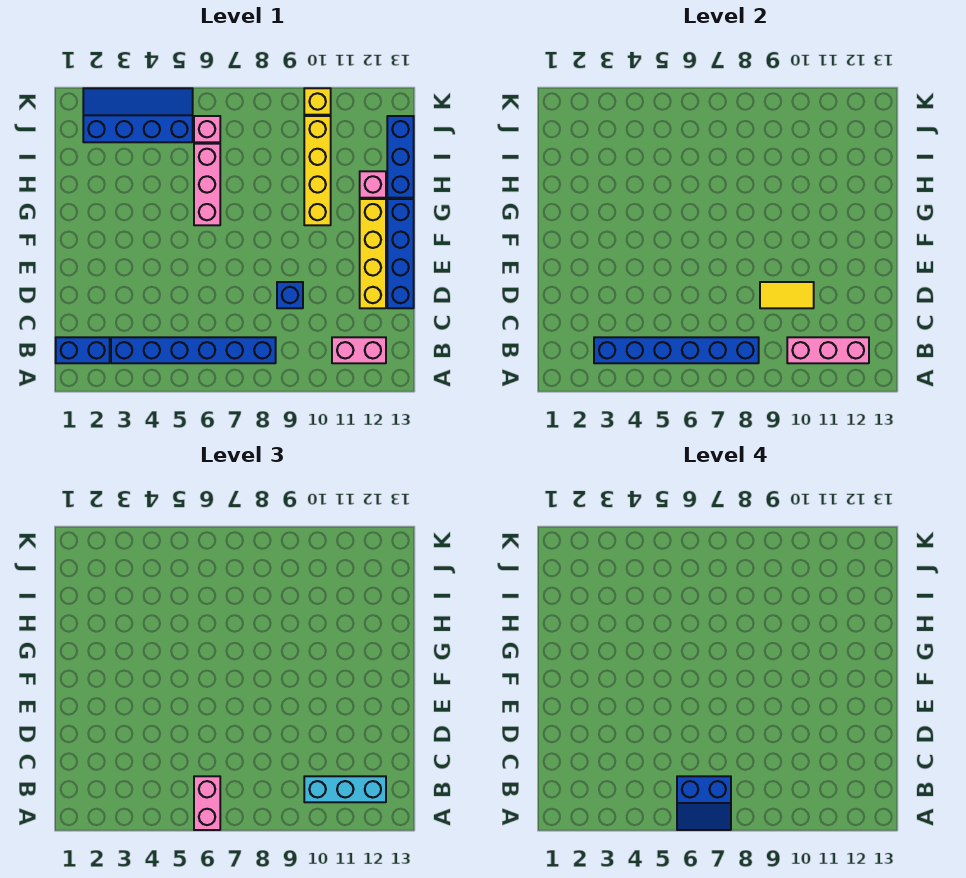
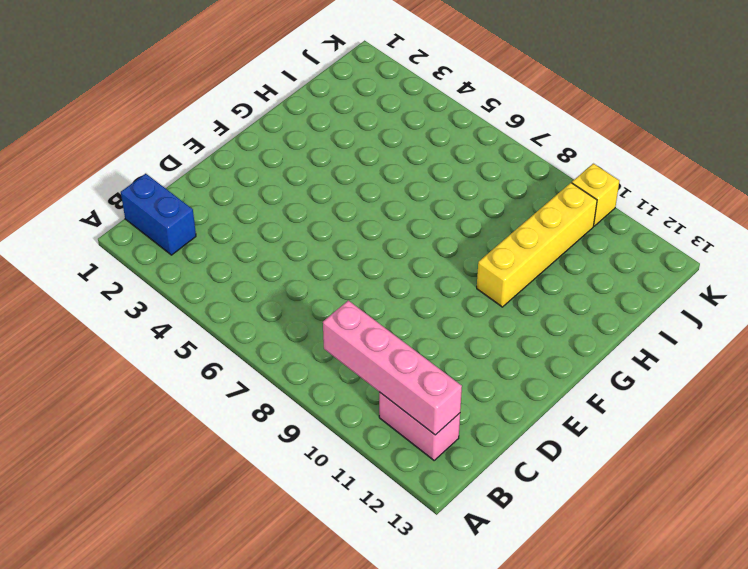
pink 1x4 brick [323,301,462,435] -> pink 1x3 brick [787,337,869,363]
none -> blue 1x6 brick [111,337,276,363]
none -> blue 1x1 brick [277,282,303,308]
none -> yellow 1x4 brick [360,199,386,308]

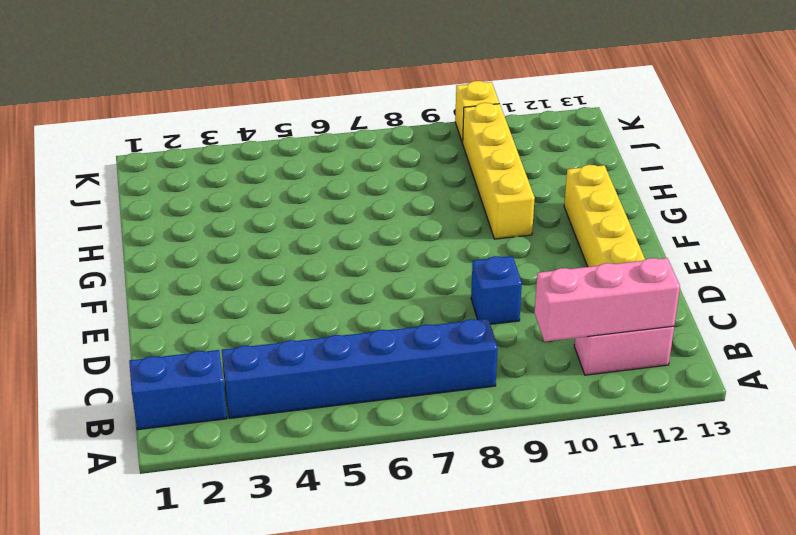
none -> blue 1x4 brick [387,199,414,308]
none -> pink 1x3 brick [194,144,220,225]
none -> pink 1x1 brick [360,171,386,198]

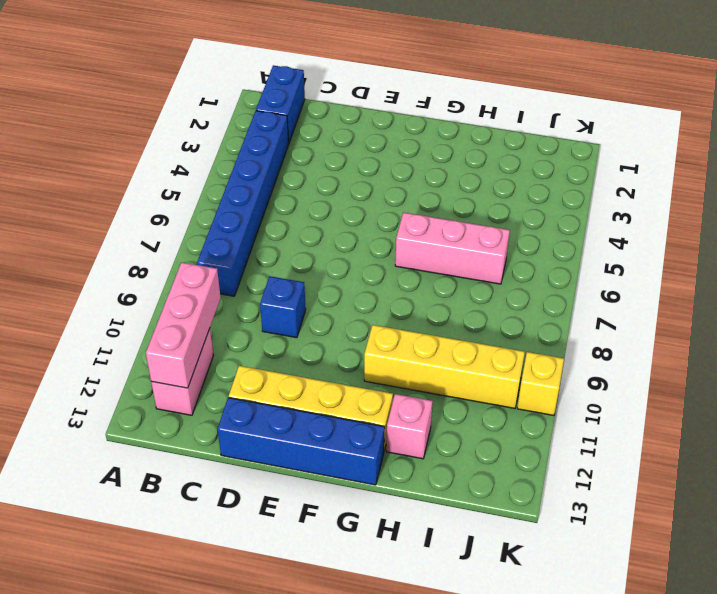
none -> blue 1x3 brick [387,116,414,198]
none -> blue 2x4 slope [83,88,193,142]
none -> pink 1x1 brick [194,116,220,142]

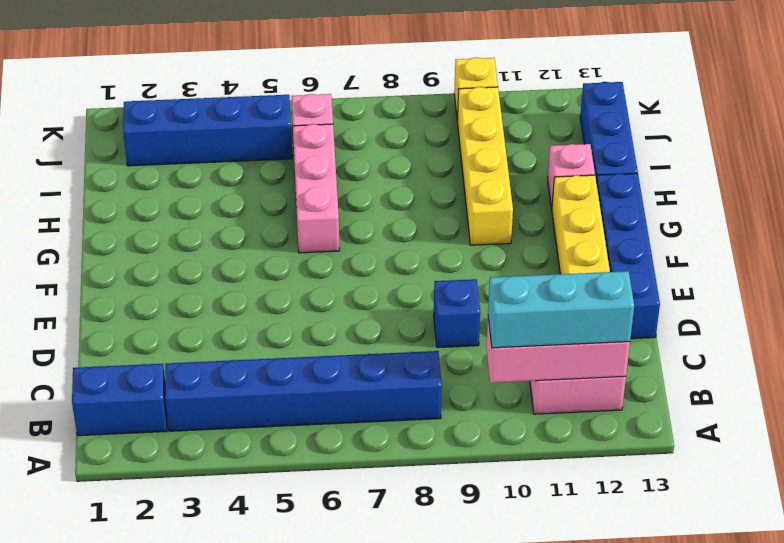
none -> blue 1x6 brick [594,337,759,363]
none -> yellow 1x2 tile [760,282,814,308]
none -> pink 1x2 brick [194,776,220,830]

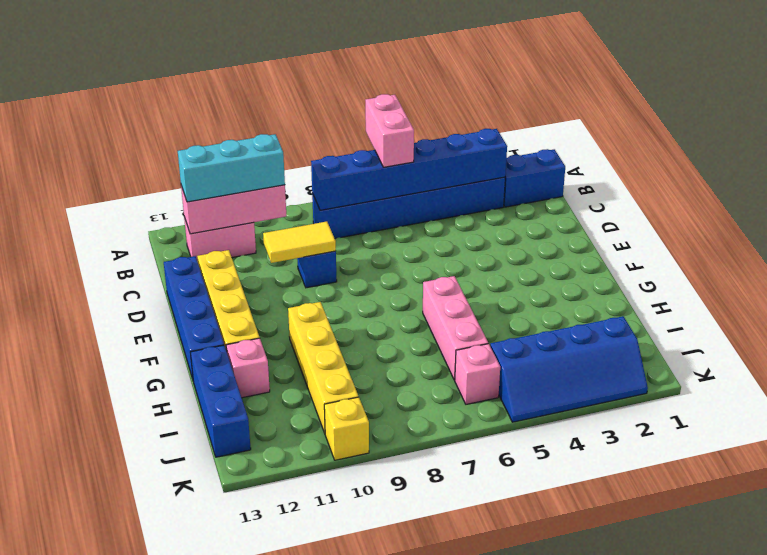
none -> blue 2x2 slope [677,776,731,830]

